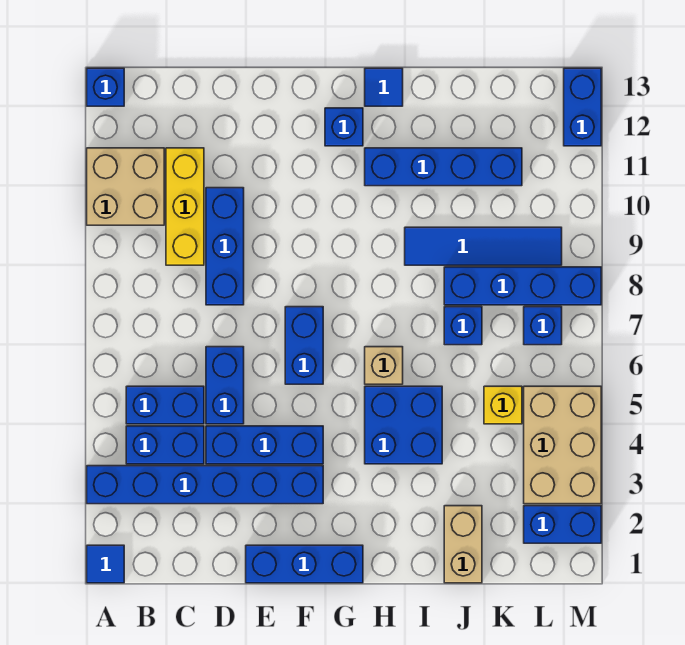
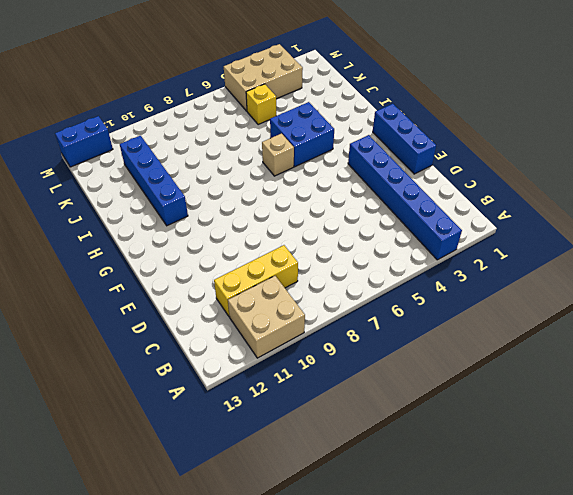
none -> blue 1x1 tile [87,545,124,583]
none -> blue 1x1 brick [87,68,124,106]
none -> blue 1x2 brick [126,426,204,464]

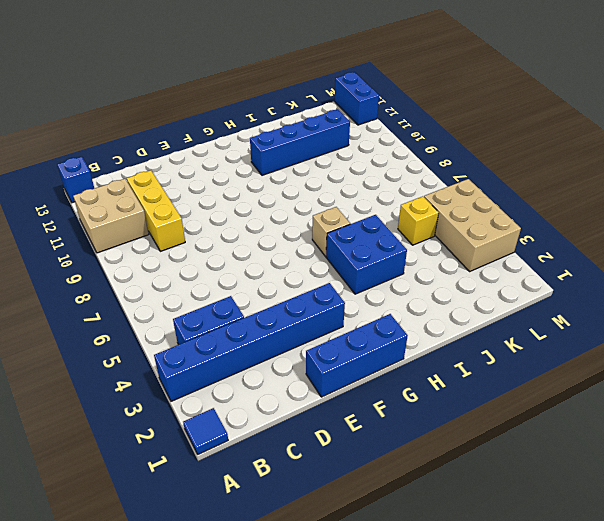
none -> blue 1x2 brick [126,386,204,424]
none -> blue 1x3 brick [206,426,323,464]
none -> blue 1x2 brick [206,347,244,424]

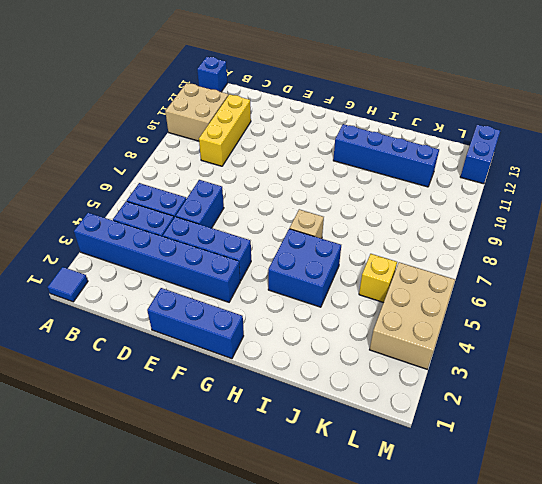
none -> blue 1x3 brick [206,188,244,305]
none -> blue 1x2 brick [285,307,323,384]
none -> blue 1x1 brick [325,108,363,146]

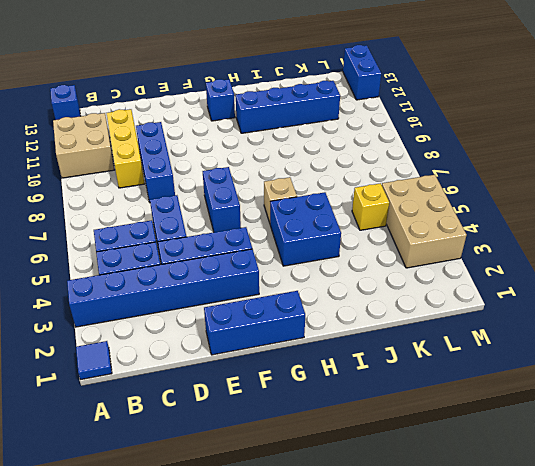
none -> blue 1x1 tile [365,68,403,106]
none -> blue 1x4 tile [405,227,562,265]
none -> tan 1x2 brick [444,506,482,583]

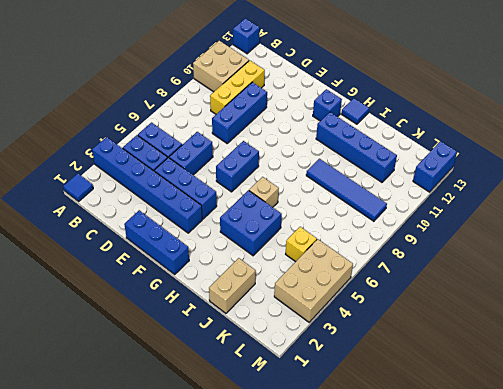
none -> blue 1x1 brick [444,307,482,345]
none -> blue 1x4 brick [444,267,601,305]
none -> blue 1x2 brick [524,506,601,543]

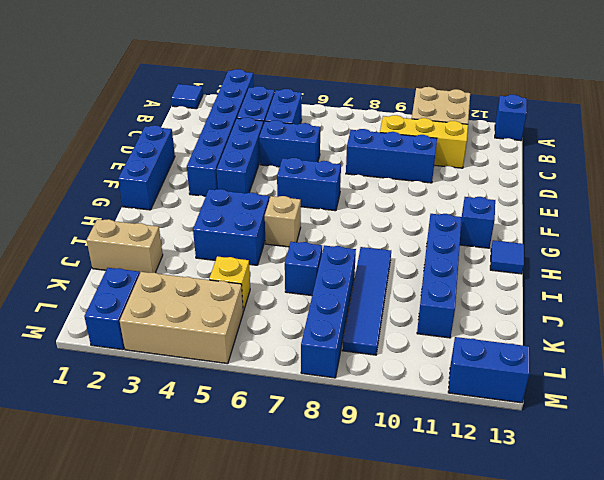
none -> blue 1x1 brick [524,307,562,345]

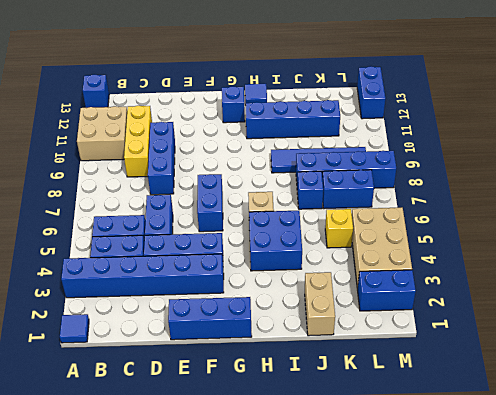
blue 1x2 brick [322,170,374,209] -> blue 1x1 brick [524,307,562,345]

